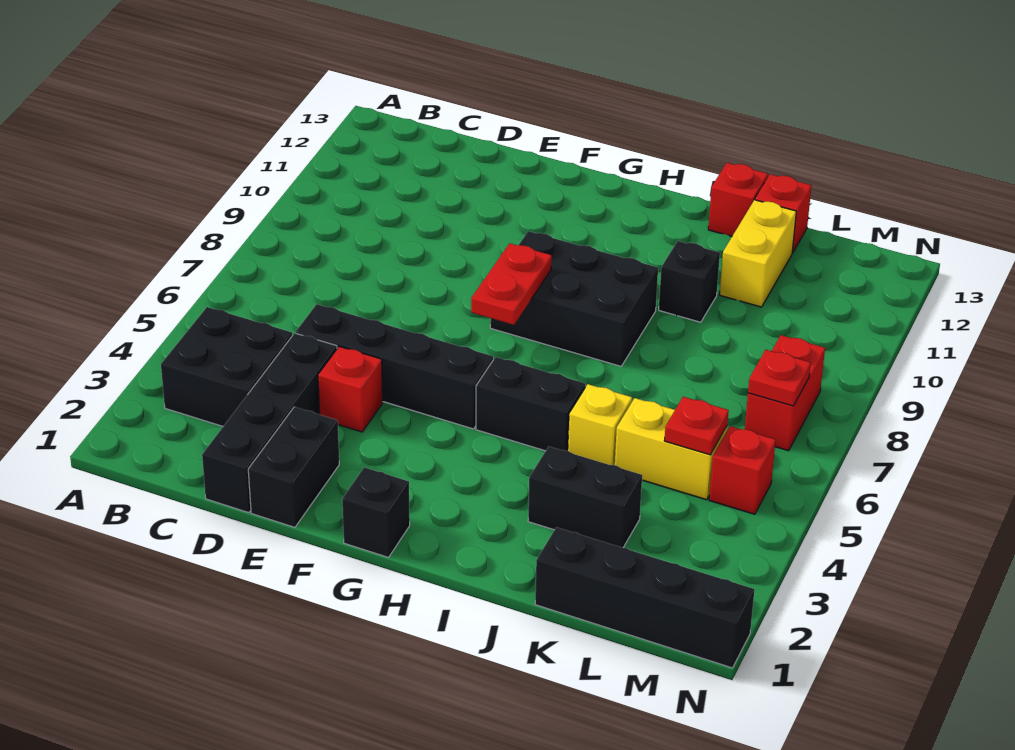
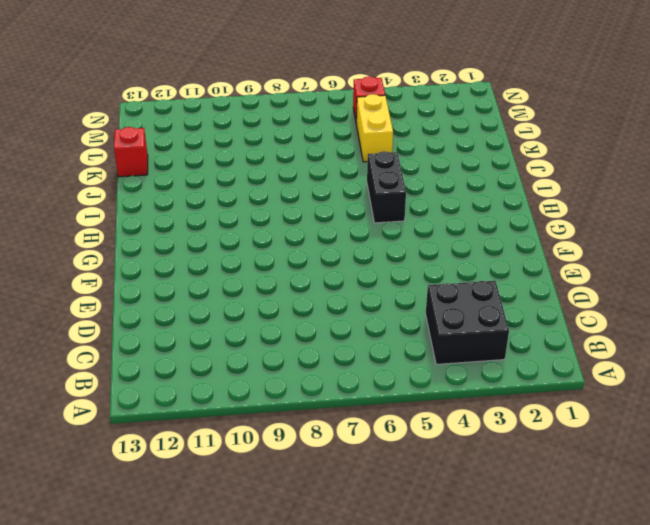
none -> black 1x4 brick [202,333,337,513]
none -> black 1x4 brick [296,304,493,429]
none -> black 1x2 brick [248,407,339,527]

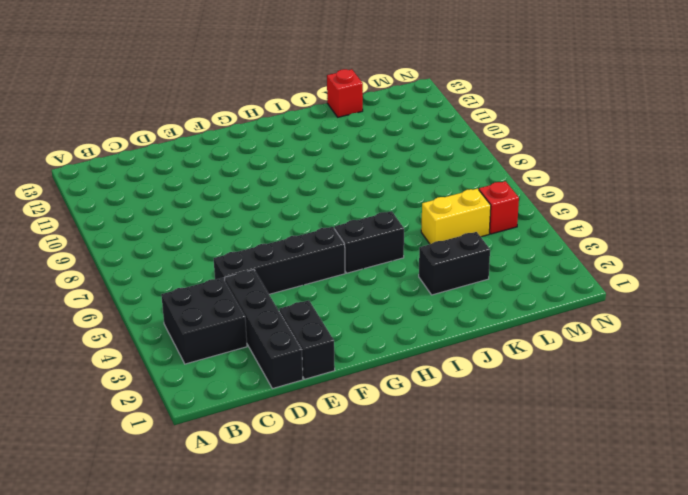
none -> red 1x1 brick [318,346,383,432]
none -> black 1x1 brick [342,467,410,557]
none -> black 2x3 brick [490,231,658,366]

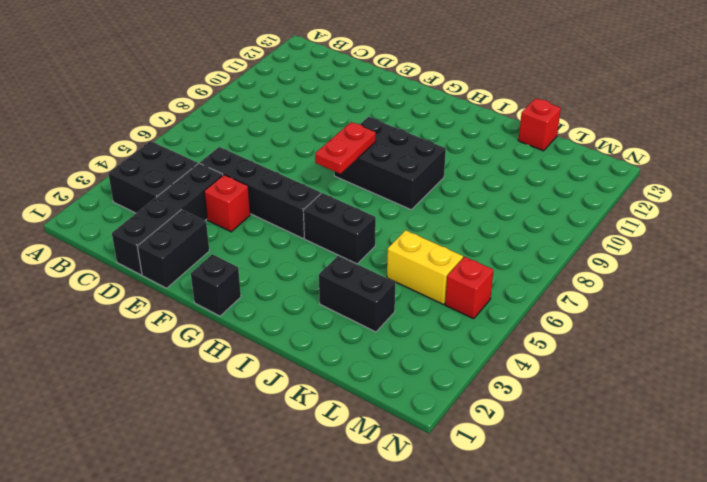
none -> yellow 1x1 brick [568,384,632,465]
none -> black 1x1 brick [659,241,720,322]
none -> red 1x1 brick [708,163,768,236]

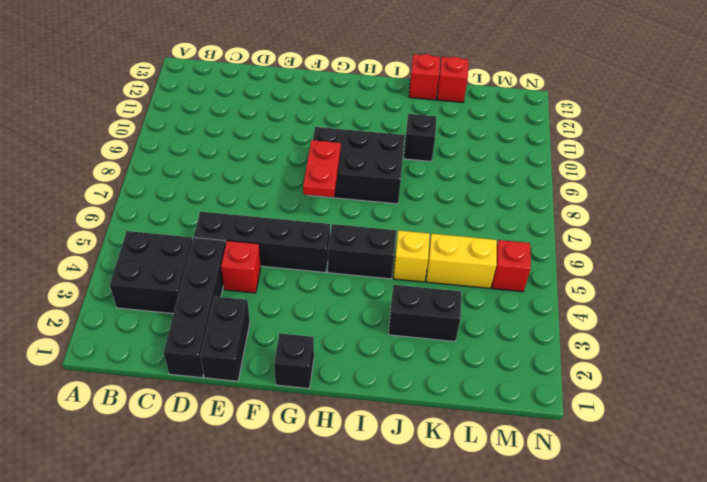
none -> black 1x4 brick [535,527,755,668]
none -> yellow 1x2 brick [720,200,796,307]
none -> red 1x2 brick [745,335,825,451]

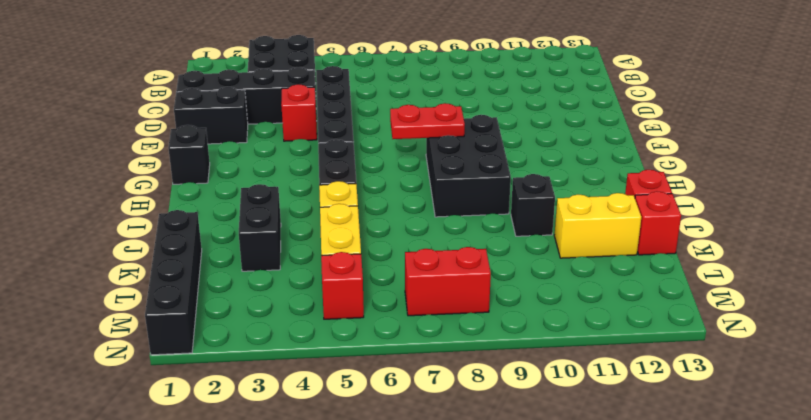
none -> red 1x1 plate [664,397,729,455]
none -> red 1x1 plate [748,350,811,406]

